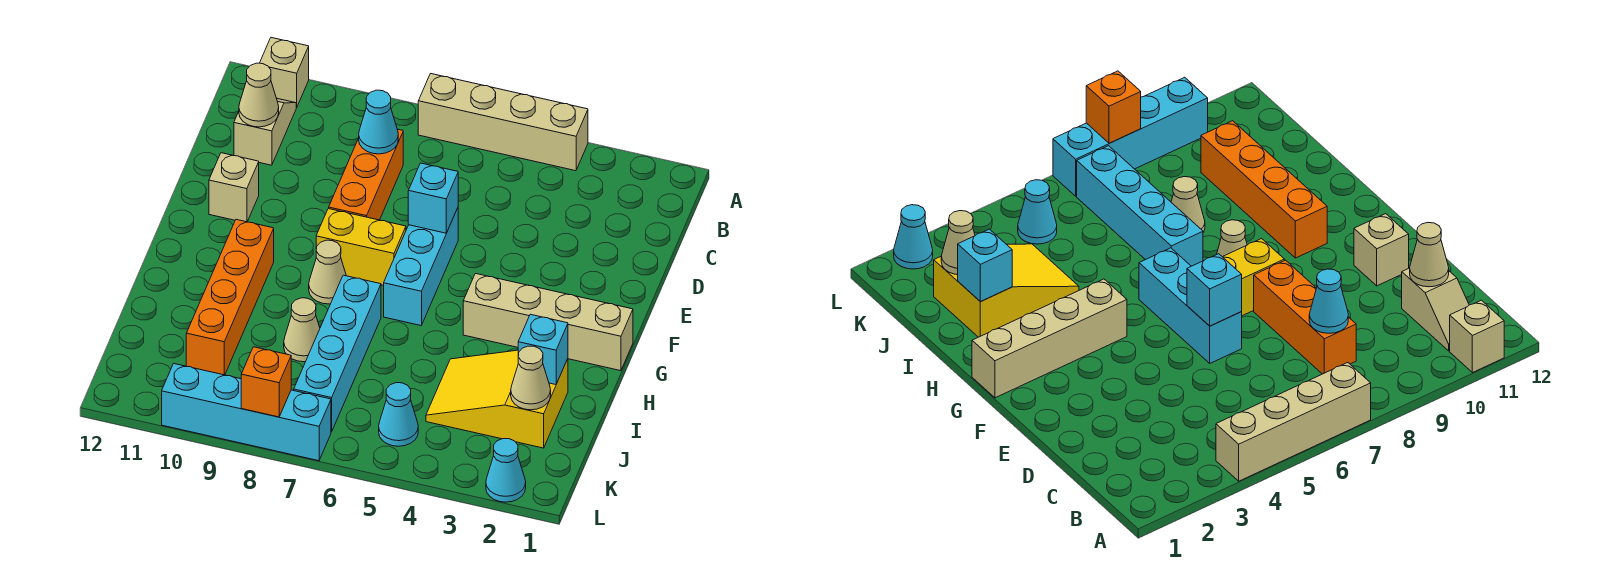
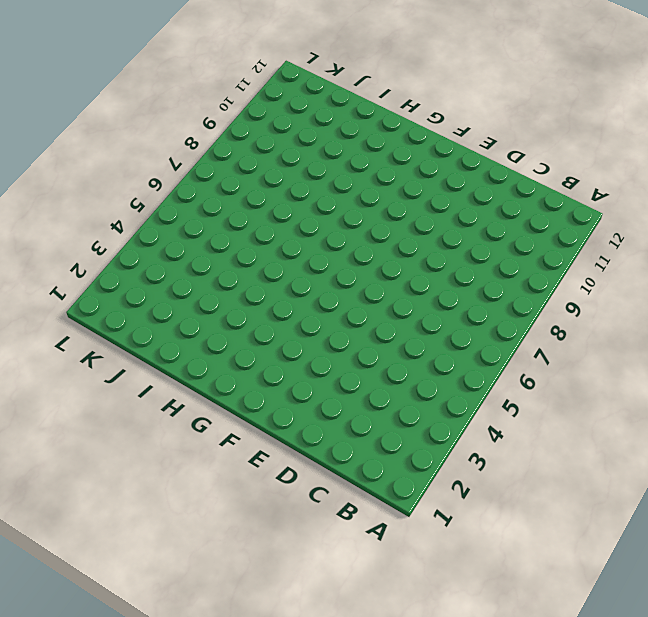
none -> tan 1x4 brick [418,74,588,171]
none -> tan 1x1 brick [260,38,309,107]
none -> tan 1x2 slope [234,99,297,165]

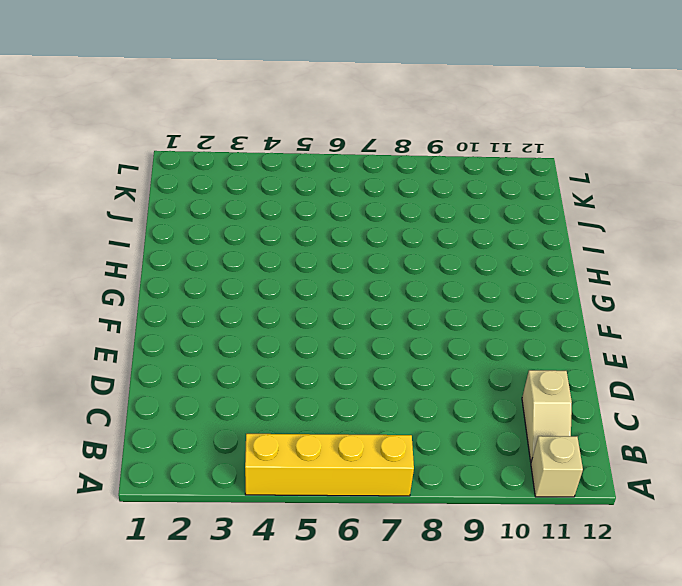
yellow 1x4 brick [245,434,414,496] -> tan 1x4 brick [418,74,588,171]
none -> orange 1x3 brick [329,129,403,220]
none -> cyan 1x3 brick [384,208,458,326]
none -> tan 1x1 brick [209,153,259,222]

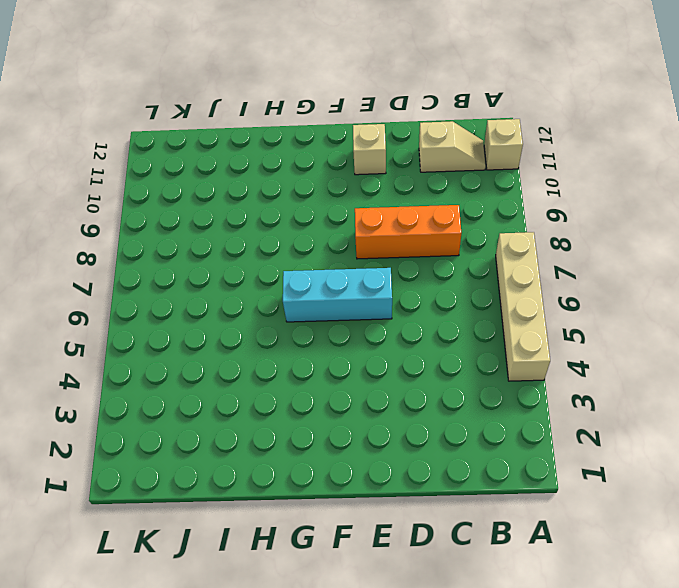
none -> yellow 1x2 brick [316,209,406,286]
none -> tan 1x4 brick [463,274,633,371]
none -> tan 1x1 cone [309,240,346,304]

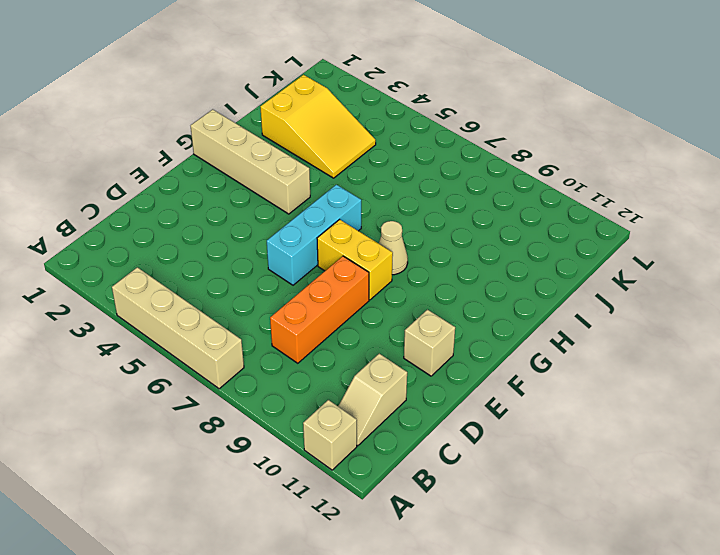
none -> orange 1x4 brick [186,219,274,375]
none -> cyan 1x4 brick [294,275,381,432]
none -> tan 1x1 cone [284,298,320,362]

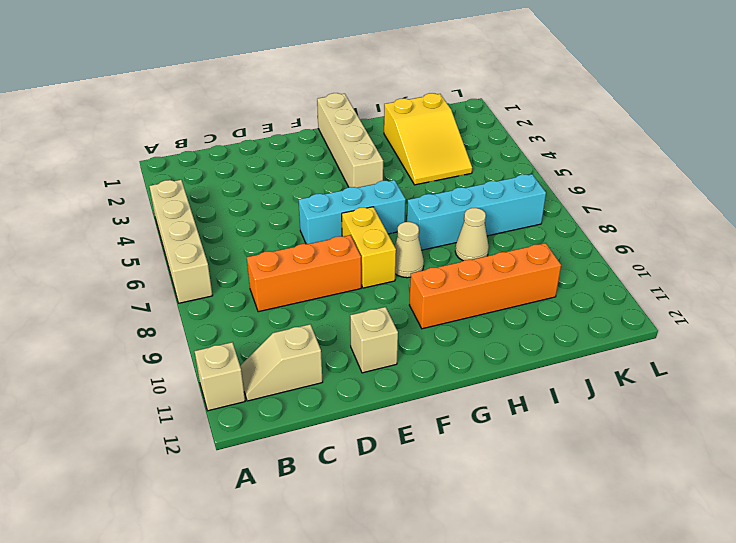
none -> cyan 1x1 cone [379,383,418,446]
none -> cyan 1x1 cone [486,439,526,502]
none -> cyan 1x4 brick [162,364,331,461]

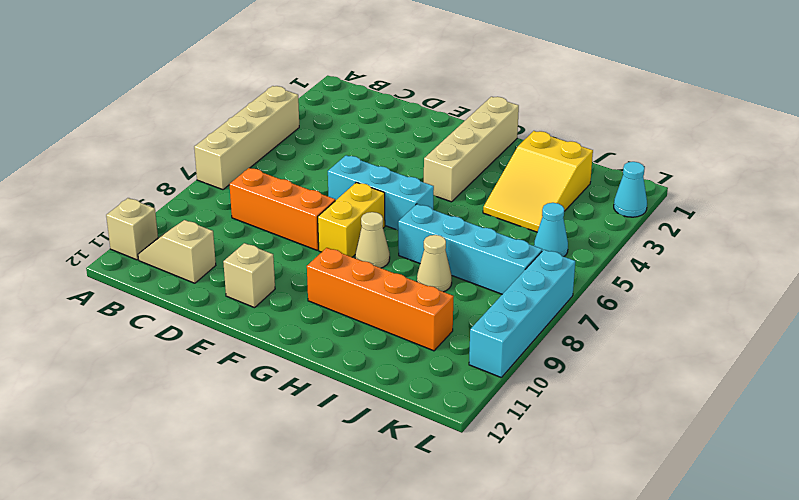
none -> cyan 1x1 cone [359,90,398,154]
none -> tan 1x1 cone [239,63,279,127]
none -> cyan 1x1 brick [408,163,458,233]

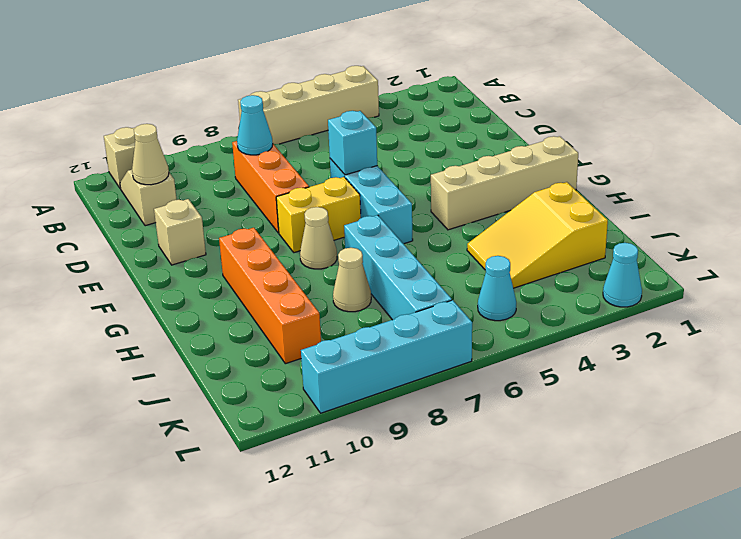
none -> cyan 1x1 brick [518,314,568,385]
none -> tan 1x1 cone [511,346,551,410]
none -> orange 1x1 brick [241,347,291,417]

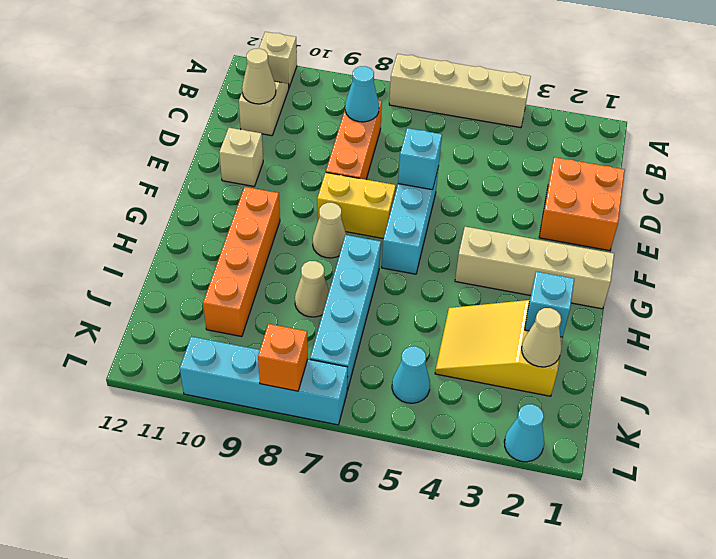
orange 2x2 brick [539,157,625,251] -> none

